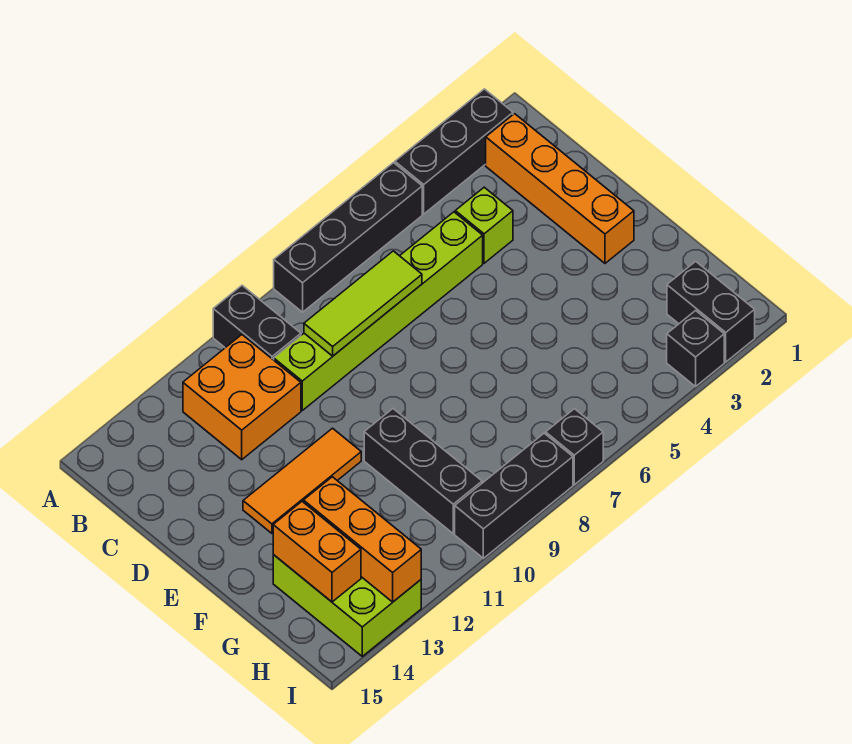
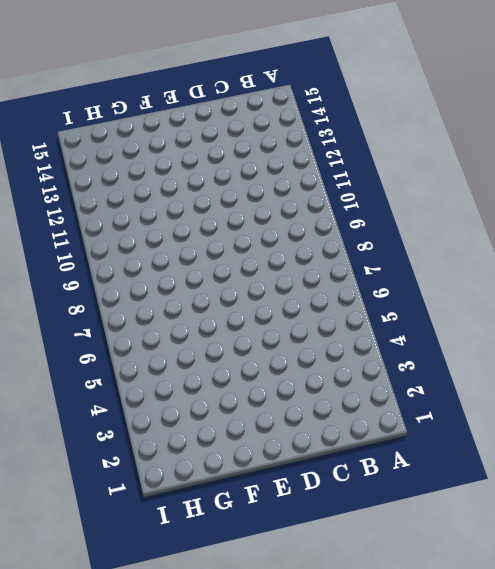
none -> black 1x3 brick [395,89,513,214]
none -> black 1x4 brick [274,163,422,312]
none -> black 1x2 brick [213,286,301,360]

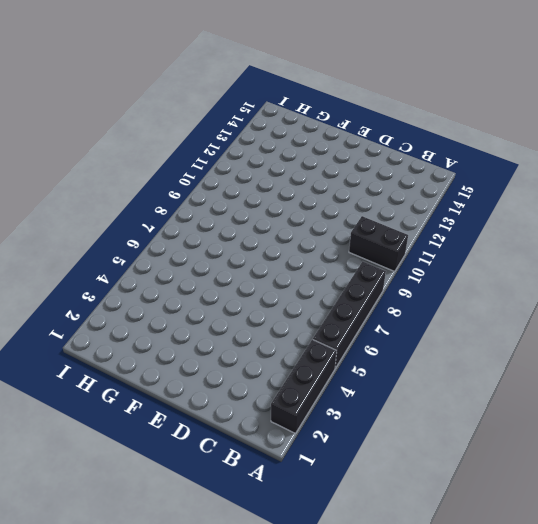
none -> orange 1x4 brick [486,114,634,263]
none -> orange 2x2 brick [183,335,301,460]
none -> lime 1x1 brick [455,187,513,263]

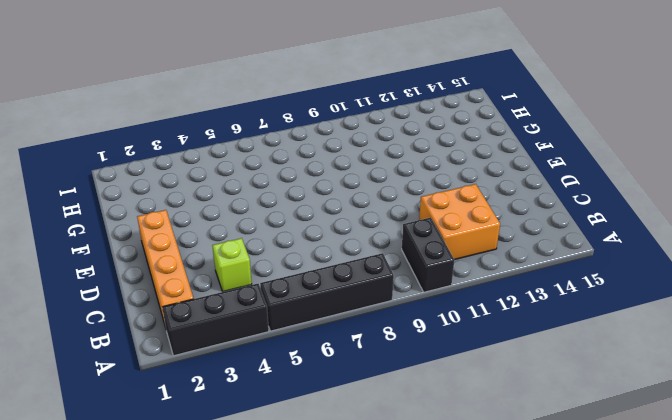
none -> lime 1x6 brick [274,212,483,410]
none -> orange 1x3 tile [243,428,361,533]
none -> black 1x3 brick [364,409,482,534]

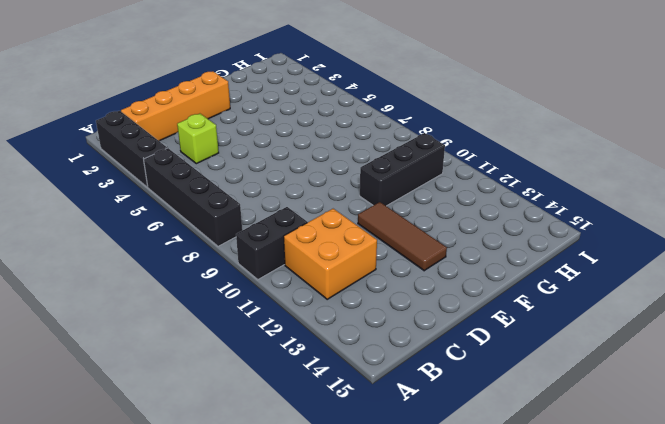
brown 1x3 tile [358,202,447,271] -> orange 1x3 tile [243,428,361,533]
none -> lime 1x6 brick [274,212,483,410]
none -> lime 2x3 brick [273,555,421,656]
none -> black 1x2 brick [667,261,755,362]

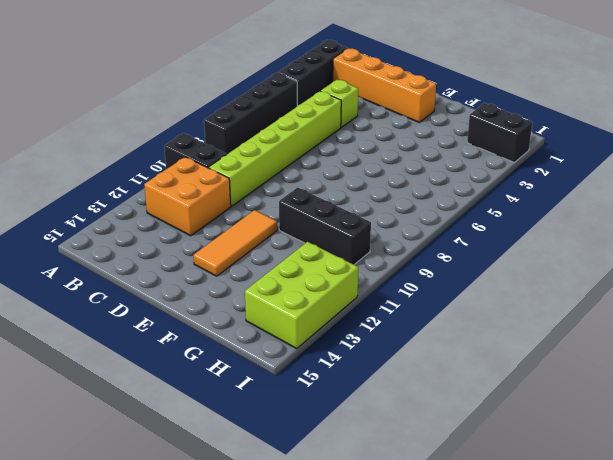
lime 2x3 brick [245,242,358,348] -> lime 2x3 brick turned to [273,555,421,656]
none -> black 1x1 brick [667,311,724,386]
none -> black 1x1 brick [546,409,603,485]
none -> black 1x3 brick [455,433,573,558]

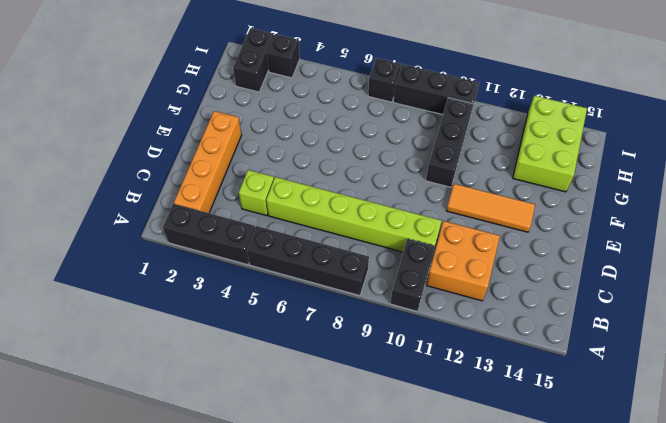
none -> lime 1x3 tile [304,251,422,356]
none -> orange 1x3 brick [303,477,421,602]
none -> orange 1x2 brick [273,502,361,602]

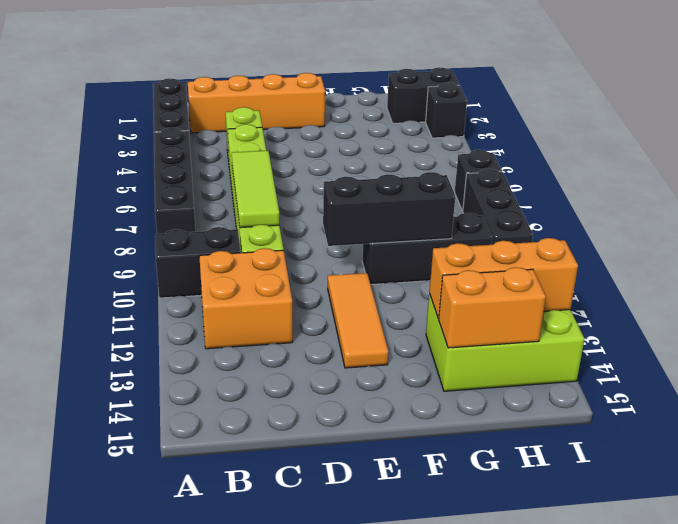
black 1x3 brick [323,172,455,246] -> none

